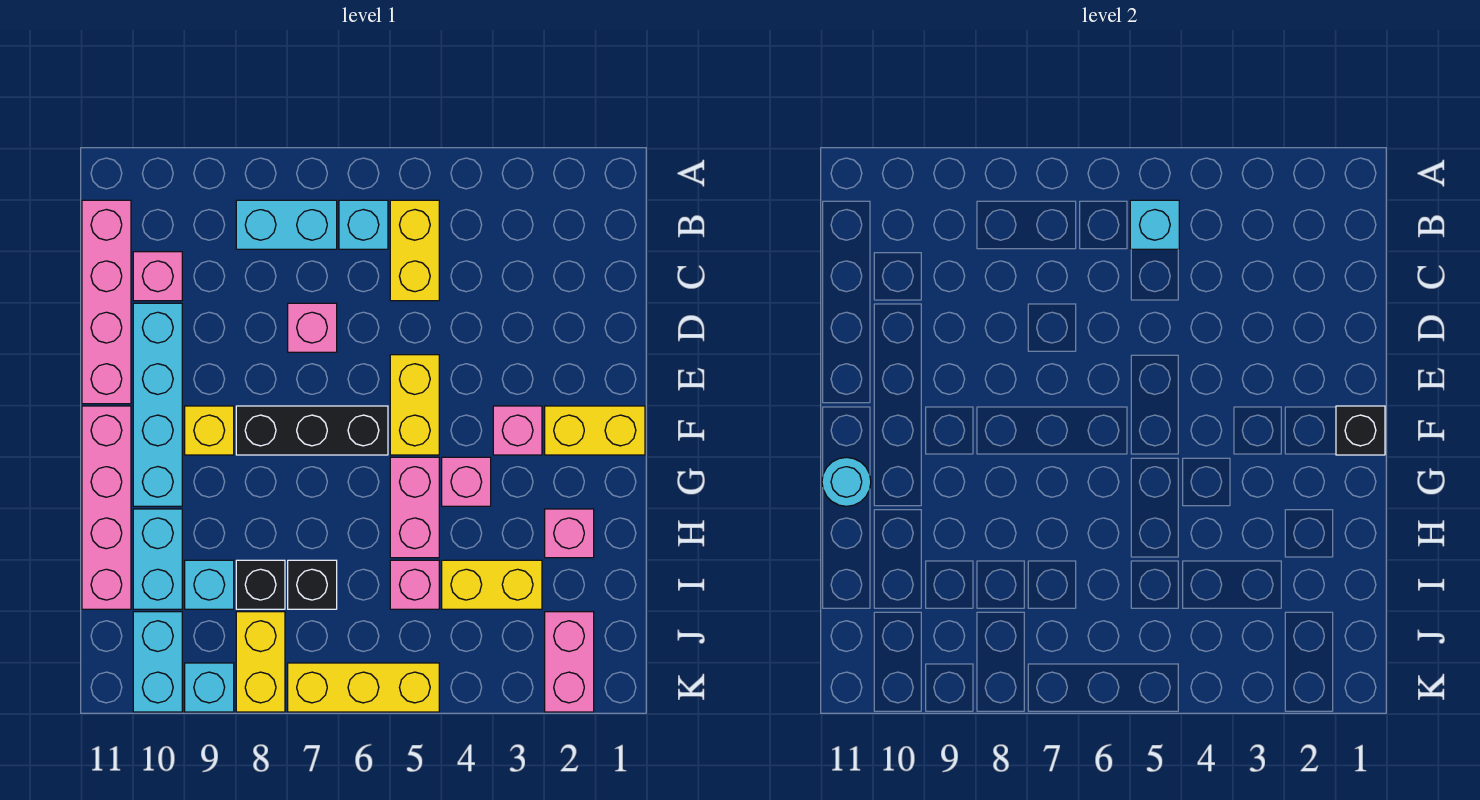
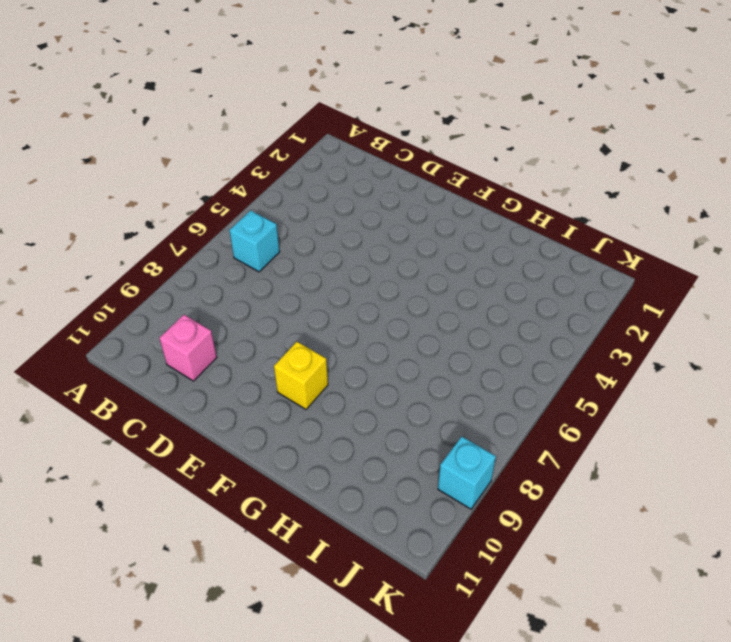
none -> yellow 1x2 brick [390,200,439,301]
none -> cyan 1x2 brick [236,200,337,249]
none -> pink 1x4 brick [82,200,131,404]
none -> pink 1x1 brick [288,303,337,352]

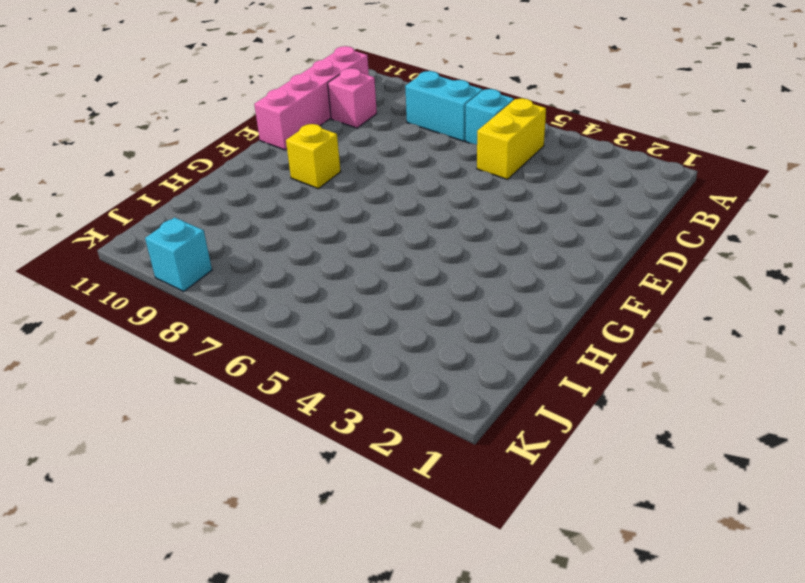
none -> pink 1x1 brick [288,303,337,352]
none -> cyan 1x4 brick [133,303,182,506]
none -> yellow 1x2 brick [390,355,439,455]
none -> yellow 1x2 brick [545,406,645,455]

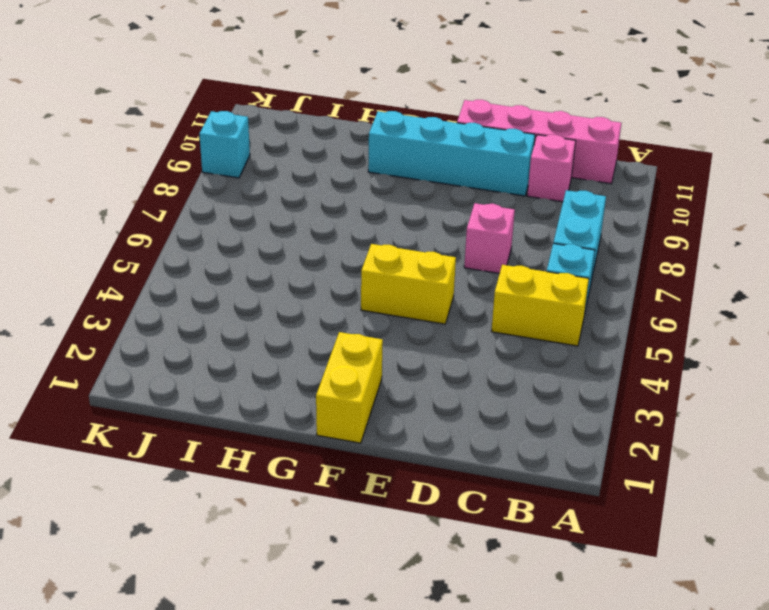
none -> pink 1x1 brick [493,406,542,455]
none -> black 1x3 brick [236,406,388,455]
none -> yellow 1x1 brick [185,406,234,455]
none -> pink 1x4 brick [82,406,131,609]

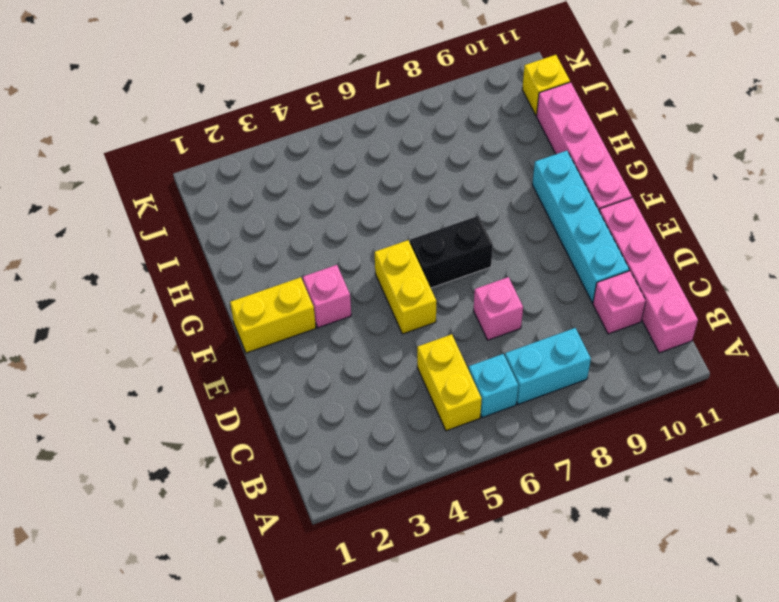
black 1x2 brick [410,216,493,288] -> black 1x3 brick [236,406,388,455]
yellow 1x1 brick [522,55,570,116] -> yellow 1x1 brick moved to [185,406,234,455]
none -> pink 1x1 brick [442,457,491,506]
none -> pink 1x2 brick [390,457,439,558]
none -> pink 1x1 brick [545,509,594,558]
none -> cyan 1x2 brick [133,509,182,609]

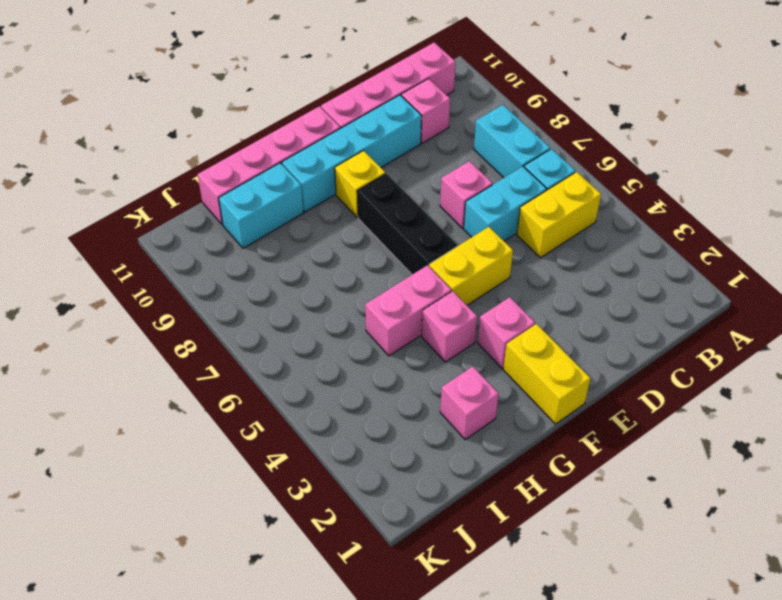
cyan 1x2 brick [464,167,547,241] -> cyan 1x2 brick moved to [133,612,182,712]
none -> yellow 1x2 brick [442,560,542,609]
none -> pink 1x1 brick [390,560,439,609]
none -> black 1x1 brick [288,560,337,609]
none -> black 1x1 brick [236,560,285,609]

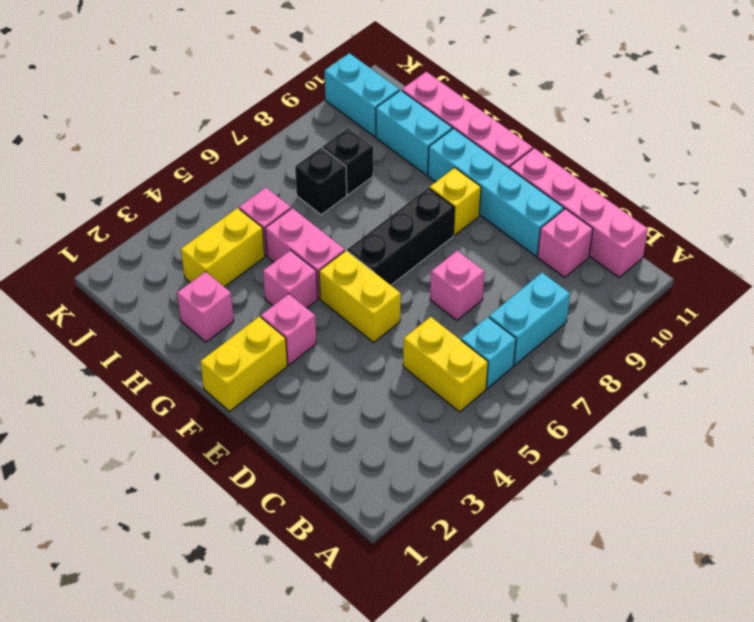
none -> cyan 1x1 brick [185,560,234,609]
none -> pink 1x2 brick [545,612,594,712]
none -> yellow 1x2 brick [236,612,285,712]
none -> yellow 1x3 brick [288,663,439,712]

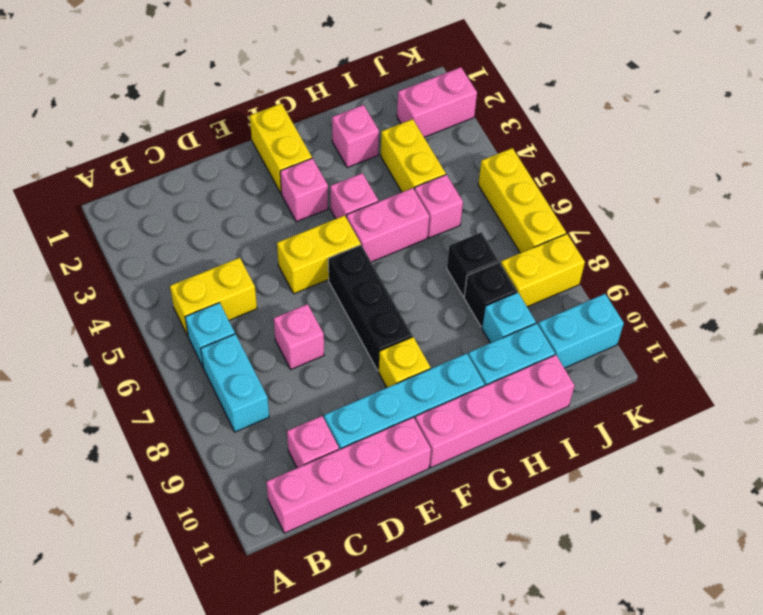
none -> cyan 1x1 brick [185,663,234,712]
none -> cyan 1x1 brick [1130,200,1179,249]
none -> black 1x1 brick [1336,406,1385,455]
none -> cyan 1x1 round brick [822,457,871,506]

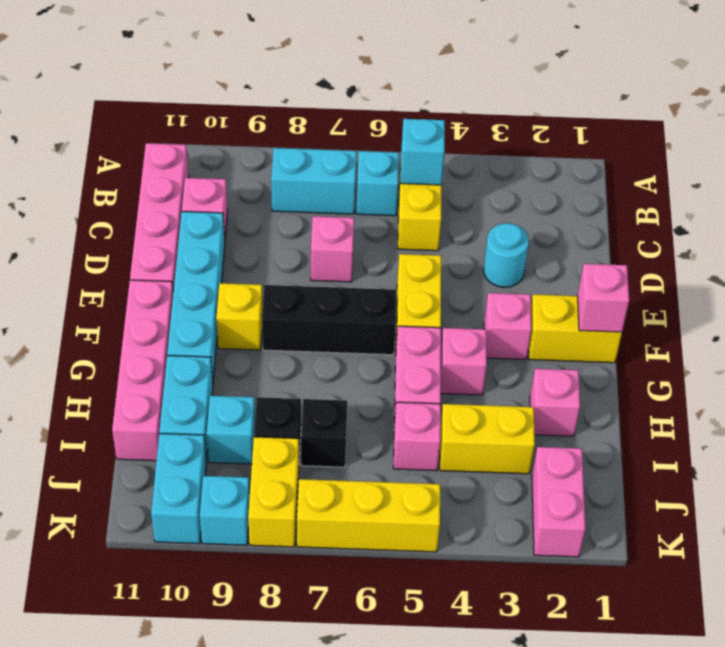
cyan 1x1 round brick [483,223,529,287] -> cyan 1x1 round brick moved to [822,457,871,506]
pink 1x1 brick [578,264,629,332] -> black 1x1 brick [1336,406,1385,455]

